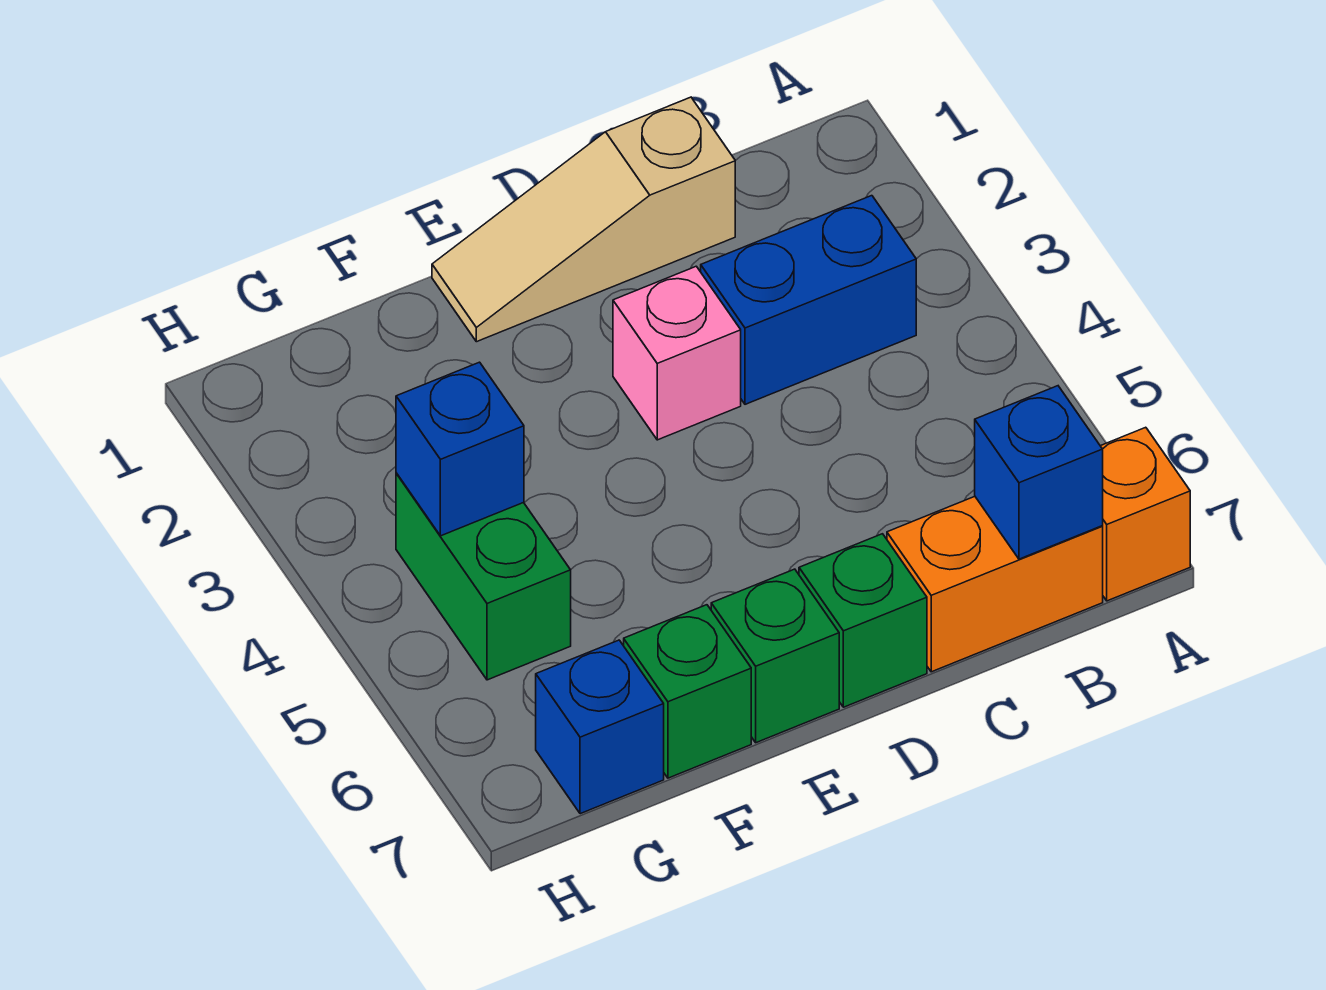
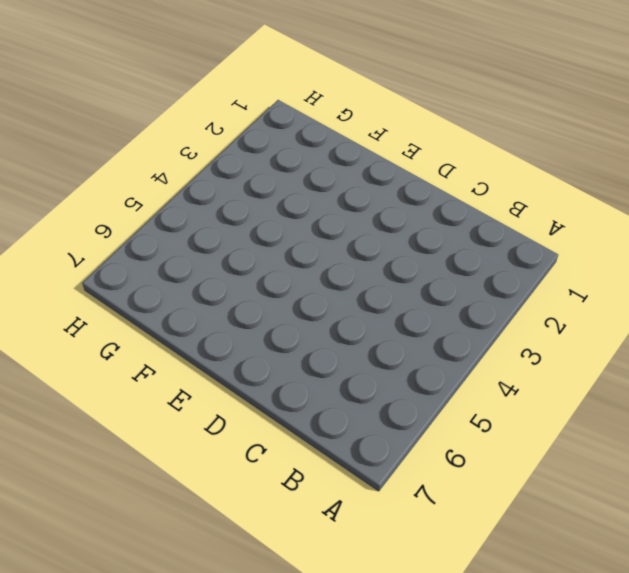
none -> orange 1x1 brick [1101,427,1190,601]
none -> blue 1x2 brick [701,196,916,404]
none -> orange 1x2 brick [887,497,1103,672]

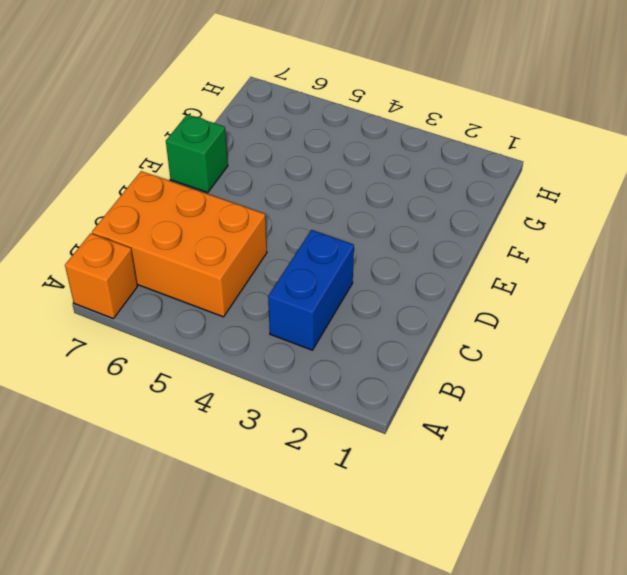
orange 2x3 brick [92,171,267,317] -> orange 1x2 brick [887,497,1103,672]
none -> tan 1x3 slope [432,97,735,342]
none -> pink 1x1 brick [613,266,741,440]
none -> green 1x1 brick [799,534,927,707]

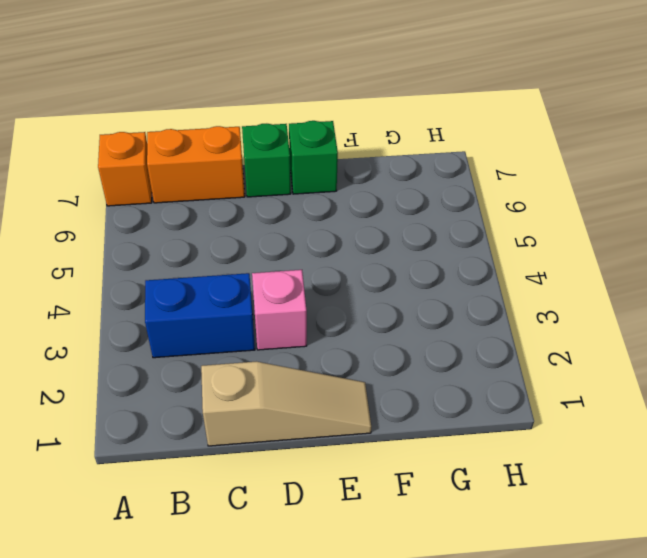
none -> green 1x1 brick [624,605,751,778]
none -> green 1x2 brick [396,473,571,680]
none -> blue 1x1 brick [536,640,664,814]

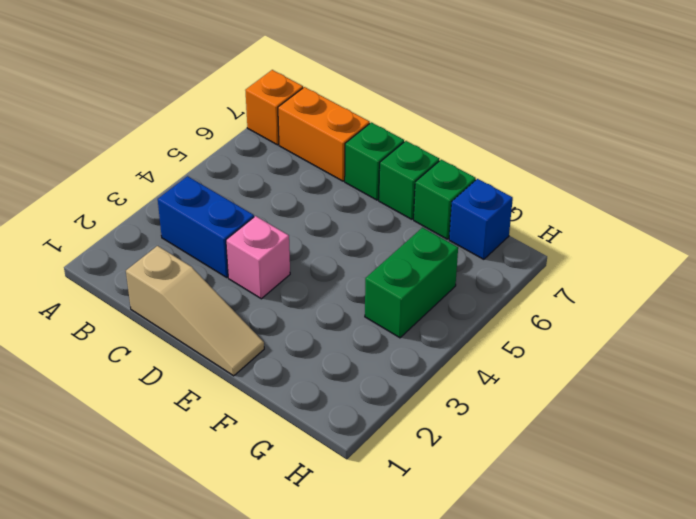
none -> blue 1x1 brick [975,386,1103,559]
none -> blue 1x1 brick [396,362,524,536]

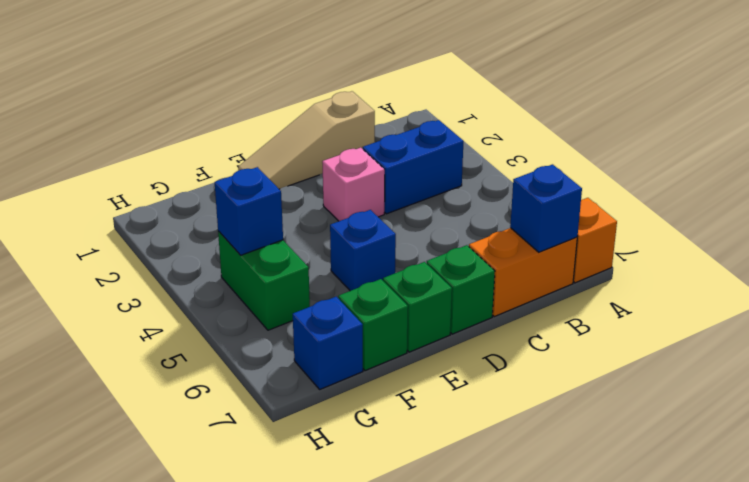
blue 1x1 brick [330,210,396,291] -> none

